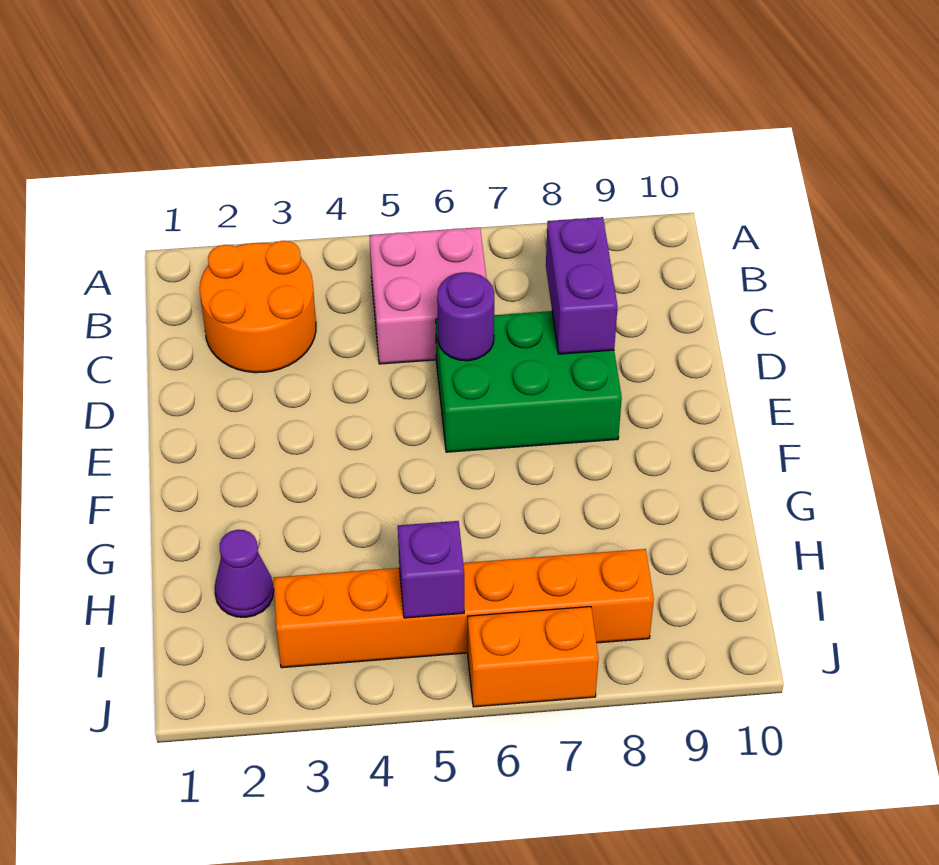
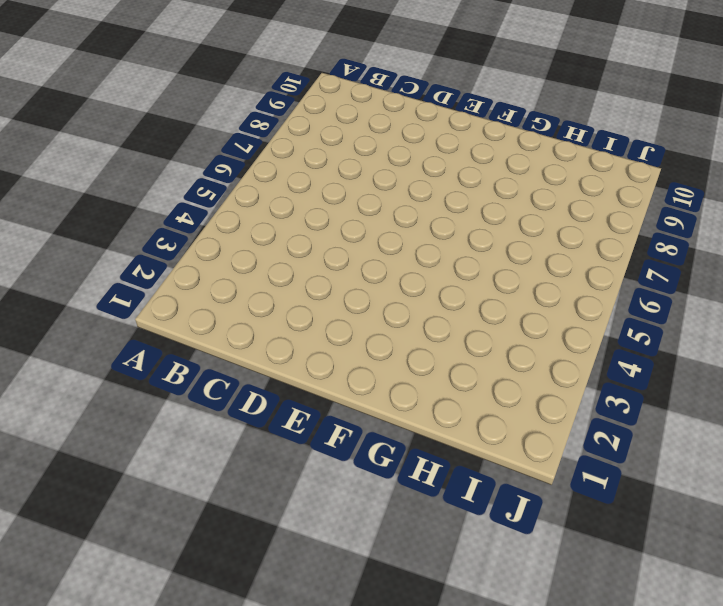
none -> orange 2x2 round brick [200,241,316,373]
none -> pink 2x2 brick [369,227,487,364]

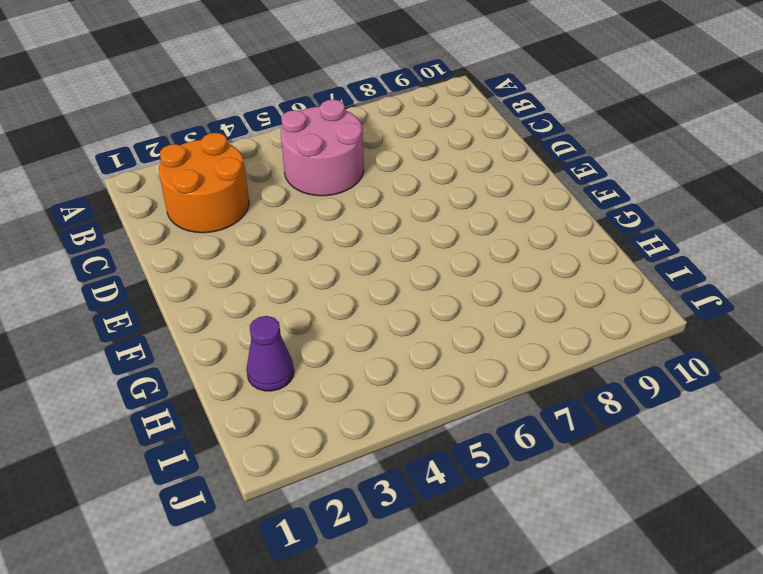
pink 2x2 round brick [281,99,364,196] -> pink 2x2 brick [369,227,487,364]
none -> green 2x3 brick [436,311,622,452]
none -> orange 1x6 brick [274,549,654,668]

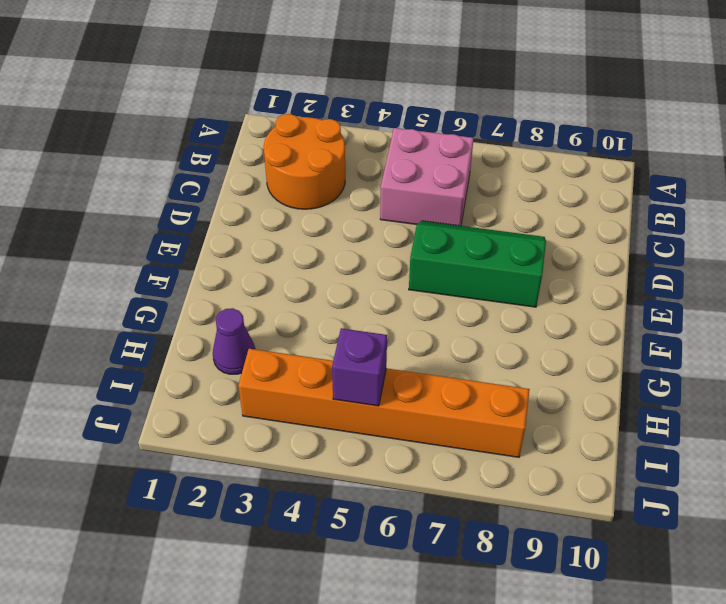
green 2x3 slope [409,221,546,307] -> green 2x3 brick [436,311,622,452]
none -> orange 1x2 brick [468,607,599,707]
none -> purple 1x2 brick [546,217,618,354]

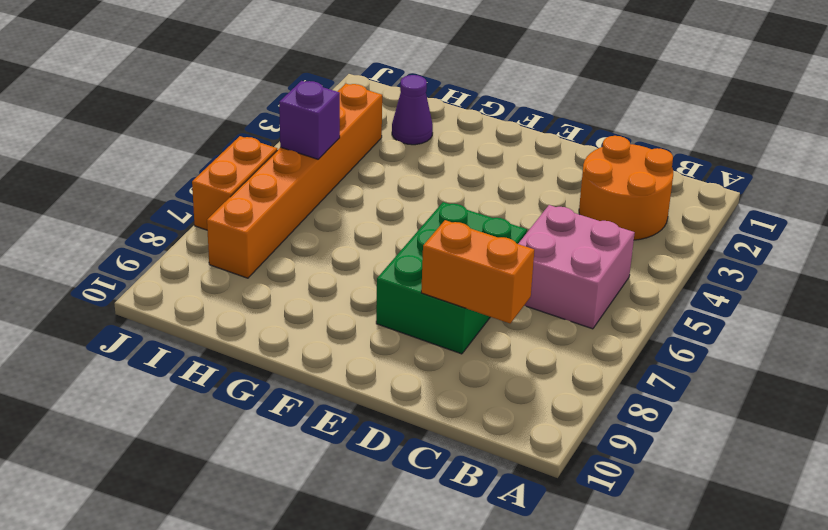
orange 1x2 brick [421,220,534,323] -> purple 1x2 brick [546,217,618,354]
none -> purple 1x1 round brick [437,272,494,361]

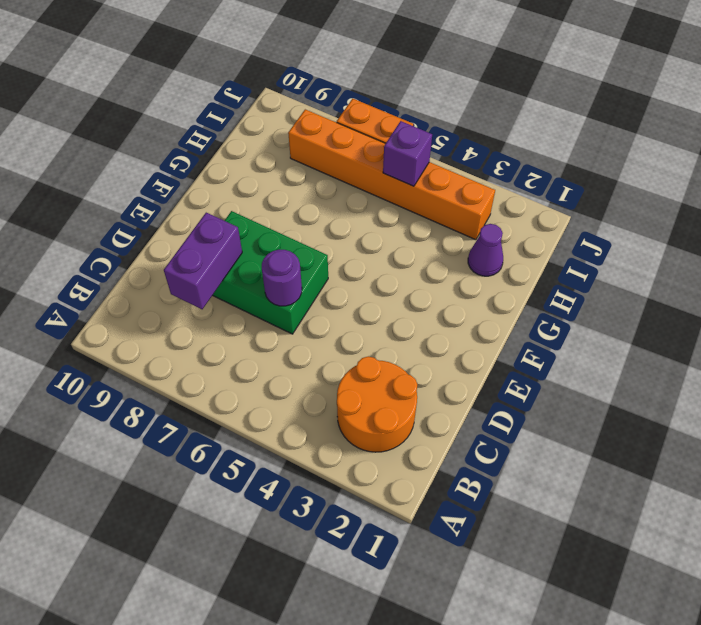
none -> pink 2x2 brick [369,227,487,364]

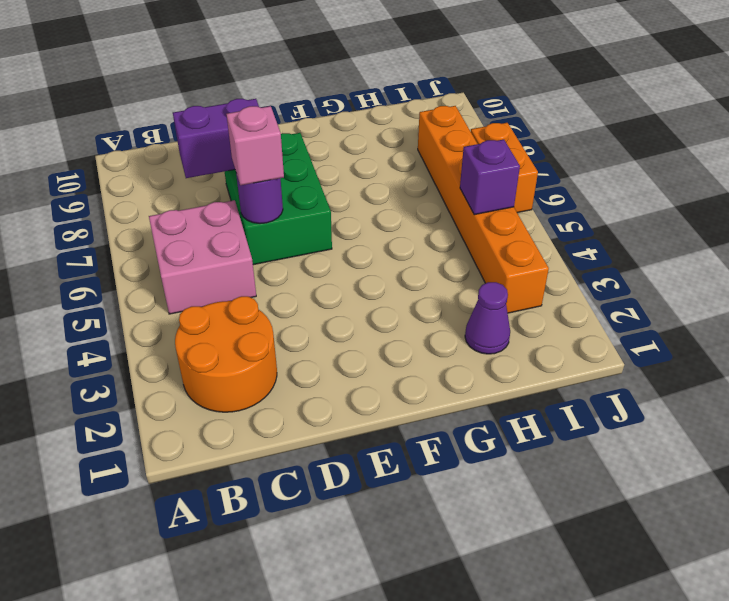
pink 1x1 brick [226,106,284,185] -> none

